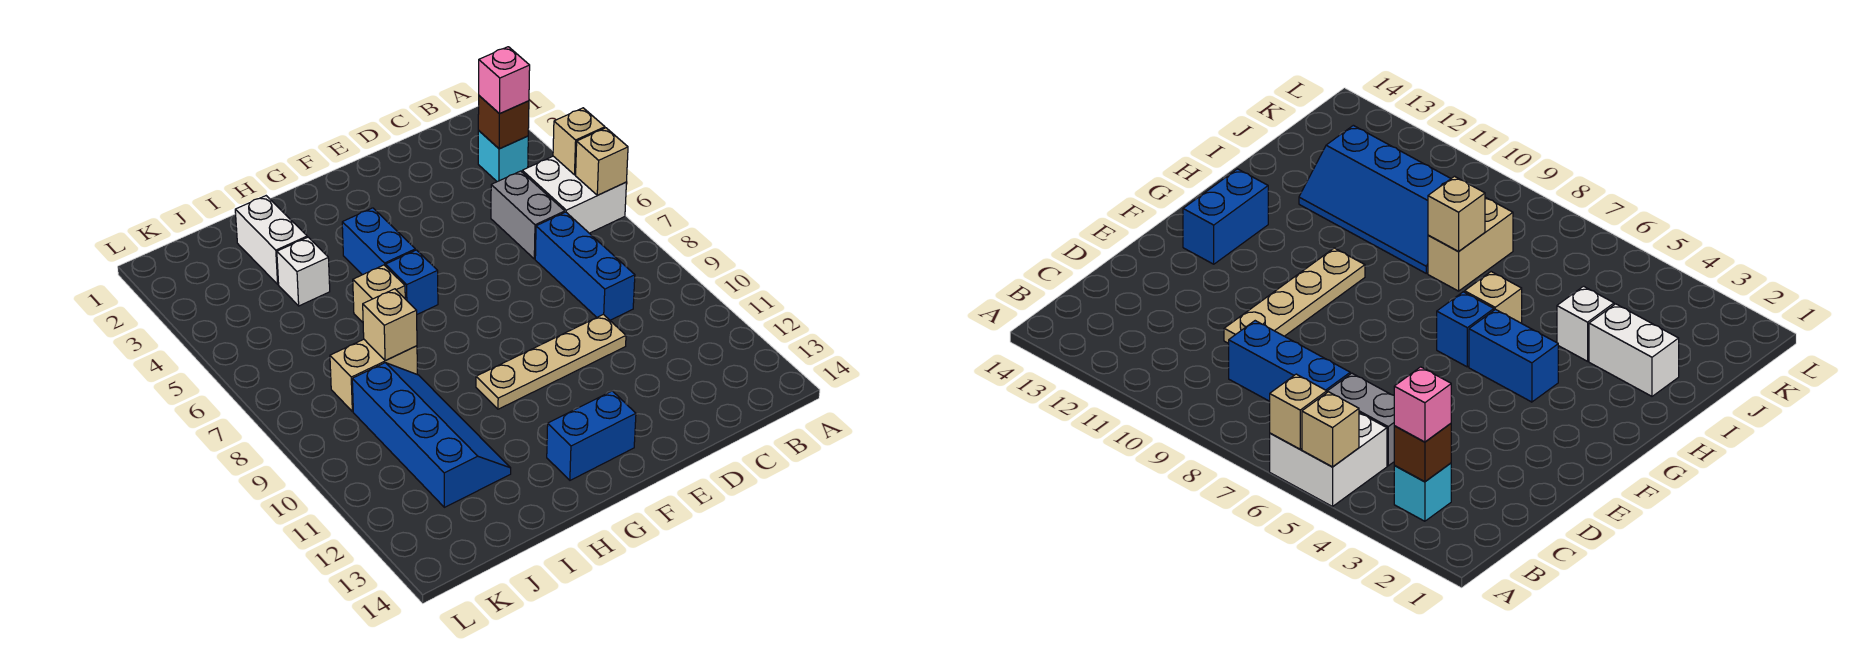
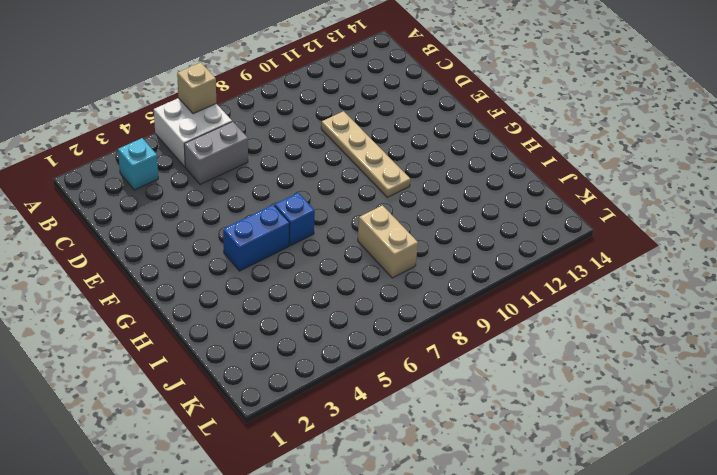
none -> blue 1x3 brick [535,212,635,320]
none -> blue 1x2 brick [547,391,636,480]
none -> tan 1x1 brick [353,265,405,322]

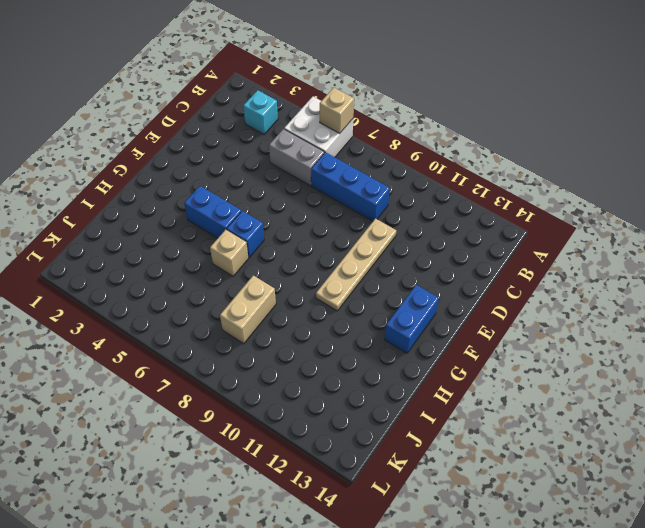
none -> white 1x2 brick [235,196,307,284]
none -> white 1x1 brick [277,237,330,306]
none -> blue 2x4 slope [352,363,511,507]

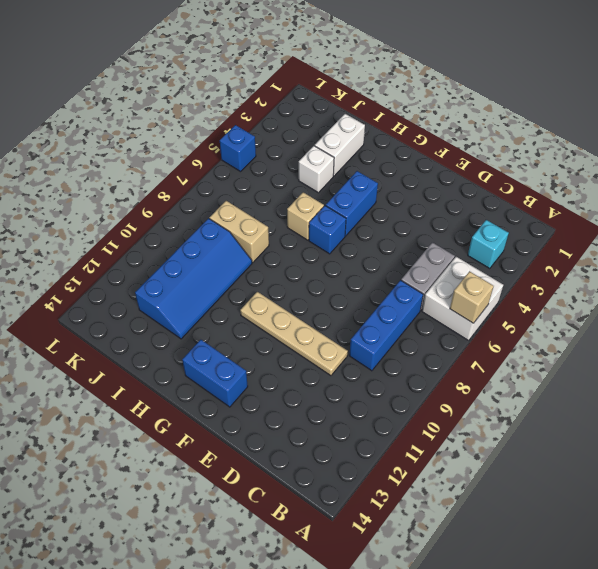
blue 1x1 brick [220,125,256,172] -> none
none -> tan 1x1 brick [553,108,605,175]
none -> brown 1x1 brick [478,96,529,149]
none -> tan 1x1 brick [363,289,417,361]

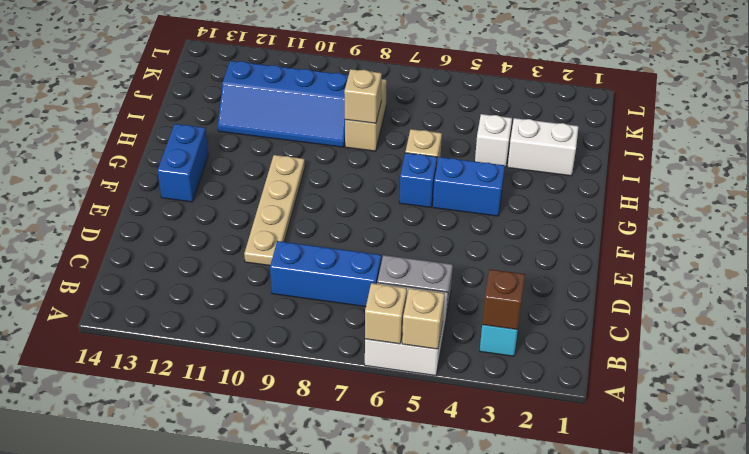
none -> pink 1x1 brick [479,47,530,114]

